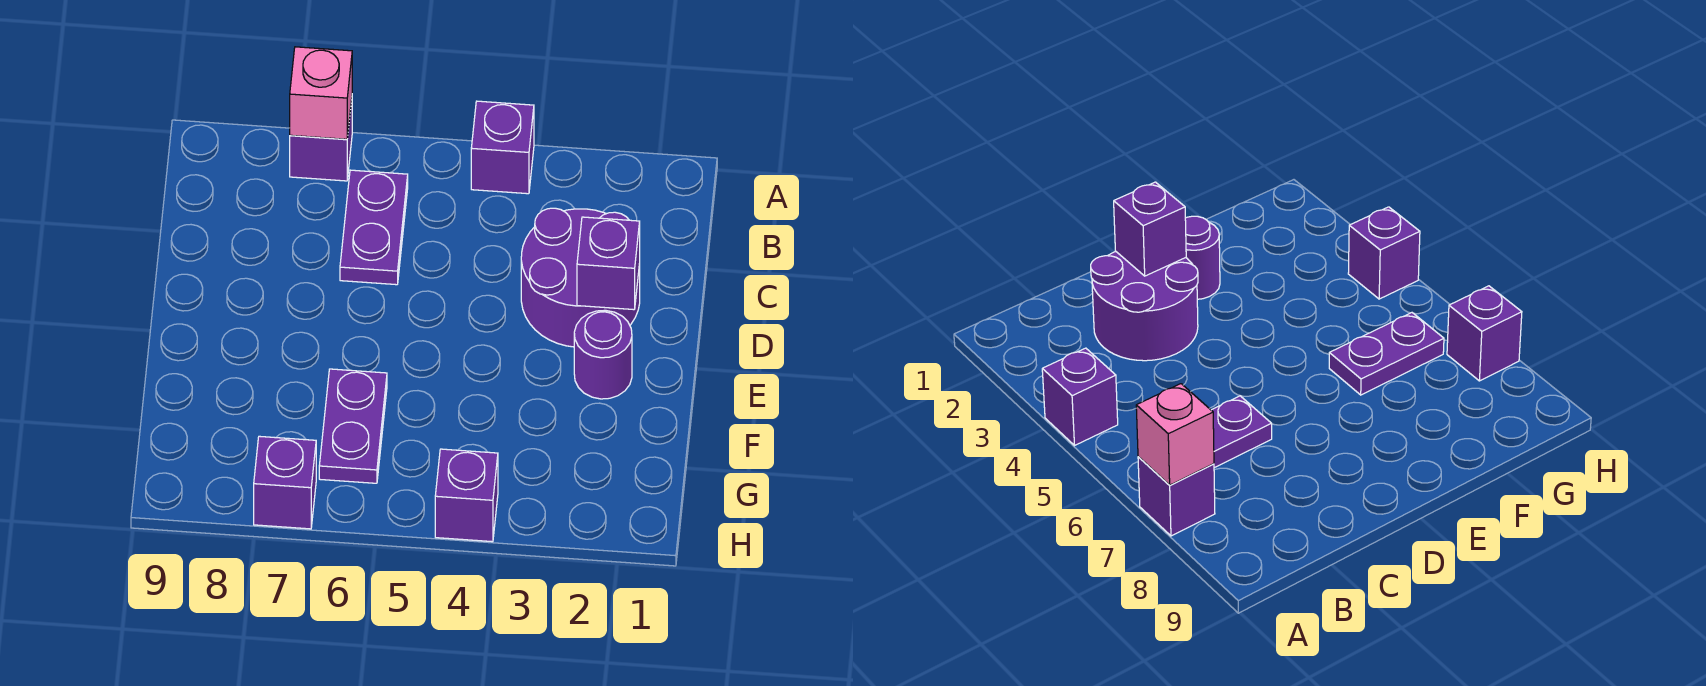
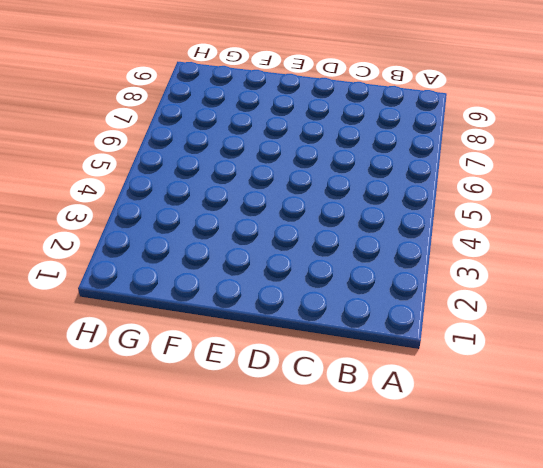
none -> purple 1x1 brick [471,101,534,194]
none -> purple 1x1 brick [290,100,352,181]

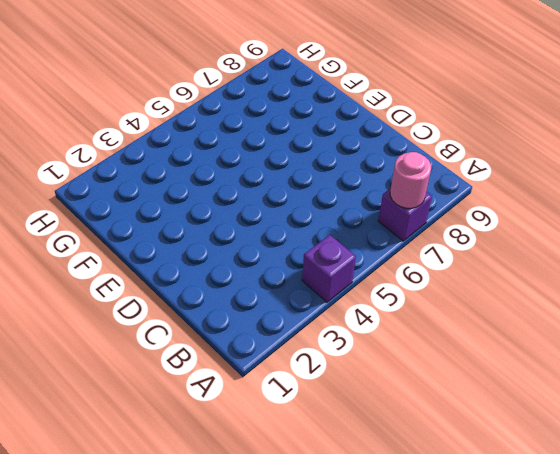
pink 1x1 round brick [390,152,431,208] -> pink 1x1 brick [290,47,352,139]
none -> purple 1x2 plate [340,170,408,285]
none -> purple 2x2 round brick [521,208,640,347]

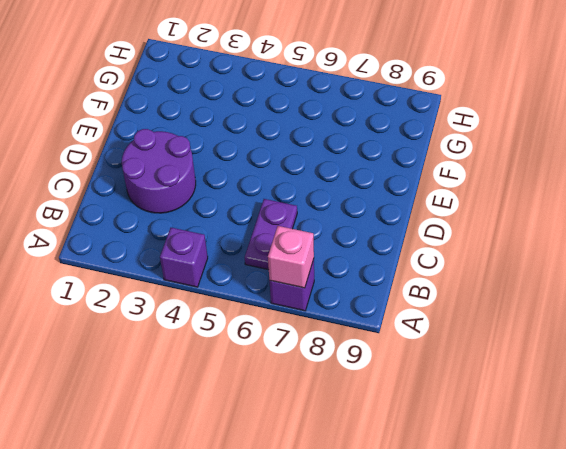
none -> purple 1x1 round brick [574,310,632,399]
none -> purple 1x2 plate [319,369,387,483]

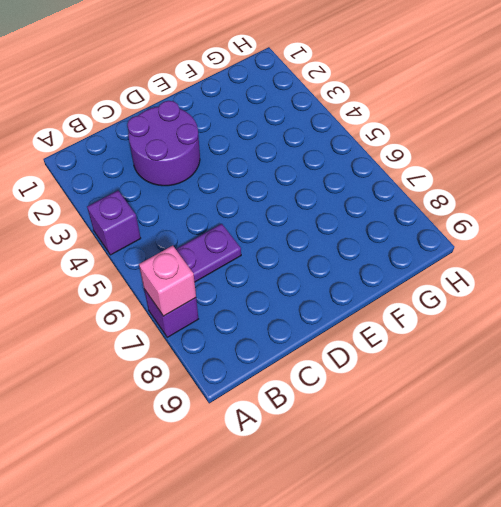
none -> purple 1x1 round brick [574,310,632,399]
none -> purple 1x2 plate [319,369,387,483]

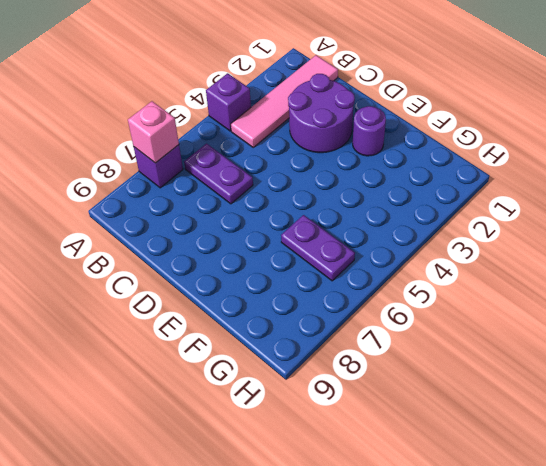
pink 1x4 tile [231,55,338,147] -> none
none -> purple 1x1 brick [435,449,498,542]
none -> purple 1x1 brick [254,436,316,529]

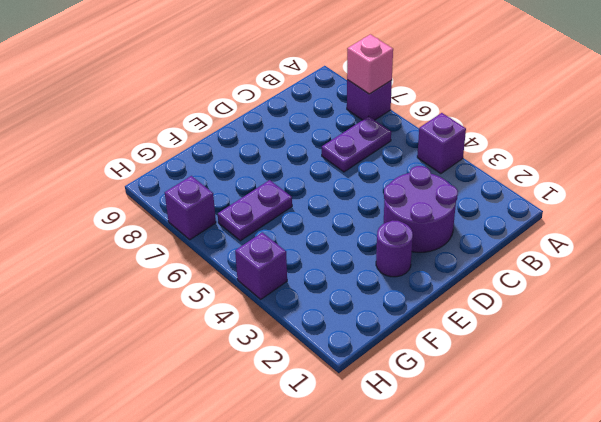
none -> purple 1x1 brick [577,217,640,310]

